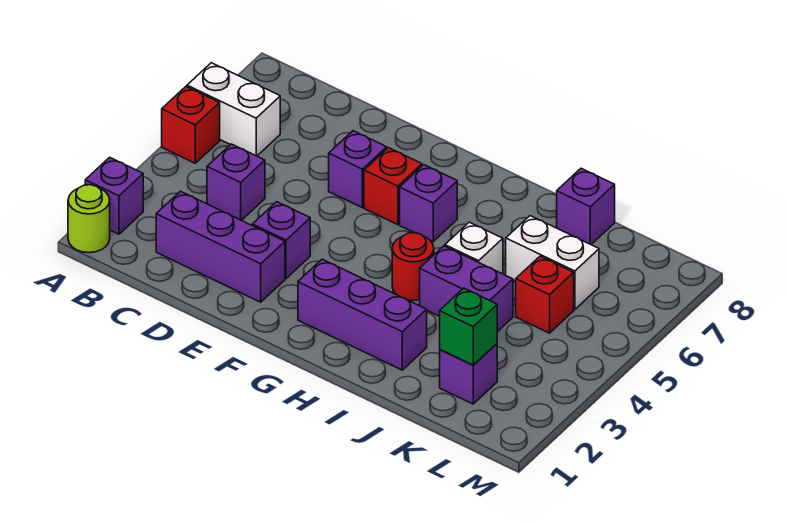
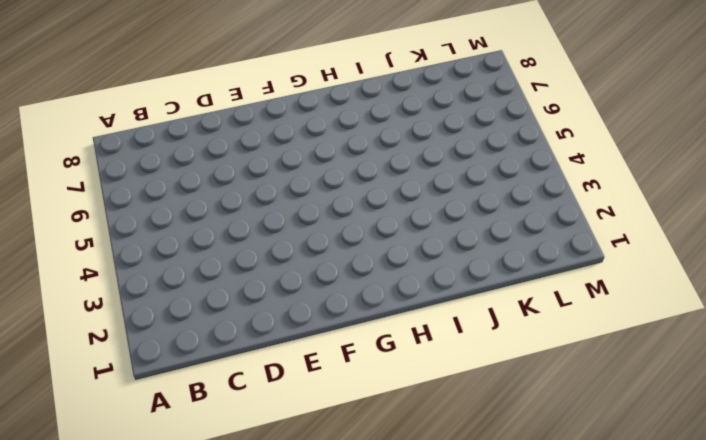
none -> lime 1x1 round brick [68,185,110,253]
none -> purple 1x1 brick [85,157,143,234]
none -> red 1x1 brick [162,87,220,163]

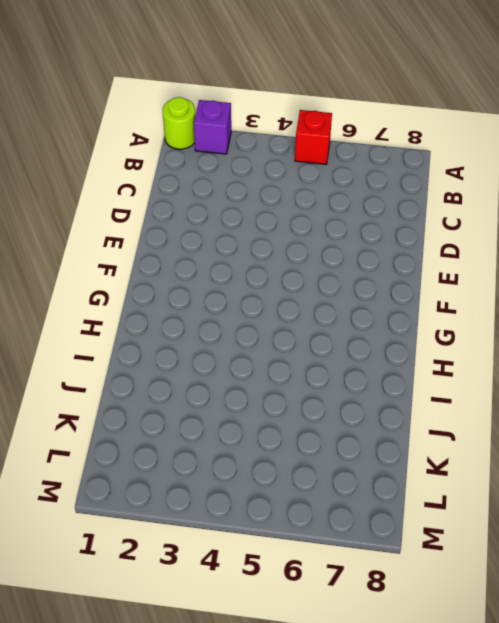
none -> white 1x2 brick [187,63,280,156]
none -> purple 1x3 brick [156,191,285,302]
none -> purple 1x1 brick [207,144,265,220]

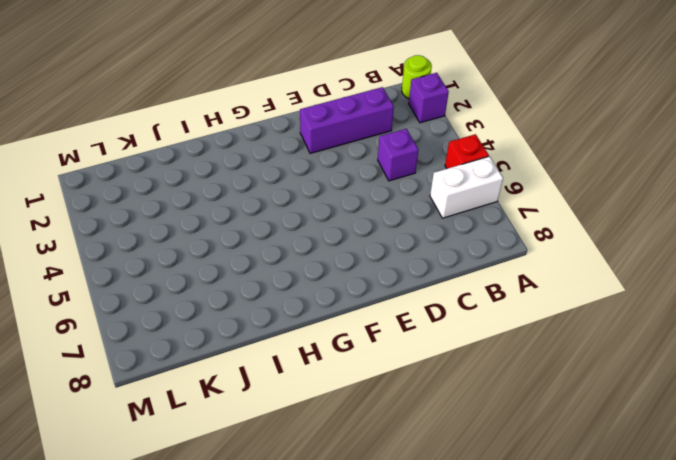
none -> purple 1x1 brick [252,202,310,278]
none -> purple 1x1 brick [329,131,387,207]
none -> red 1x1 brick [364,148,422,225]

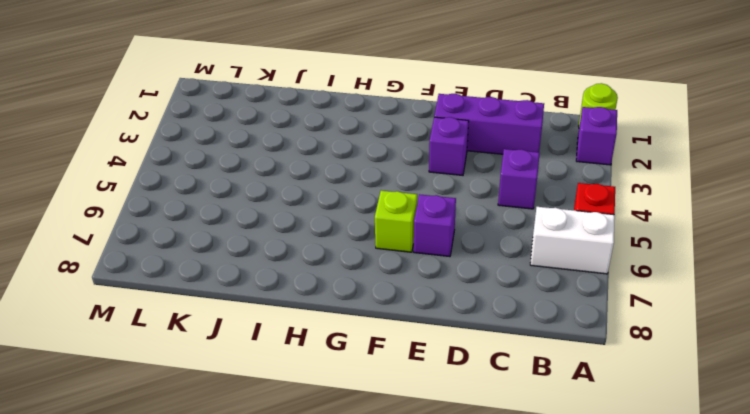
lime 1x1 brick [375,191,417,252] -> red 1x1 brick [364,148,422,225]
none -> purple 1x3 brick [298,259,427,370]
none -> purple 1x1 brick [400,165,457,241]
none -> red 1x1 round brick [392,233,434,301]

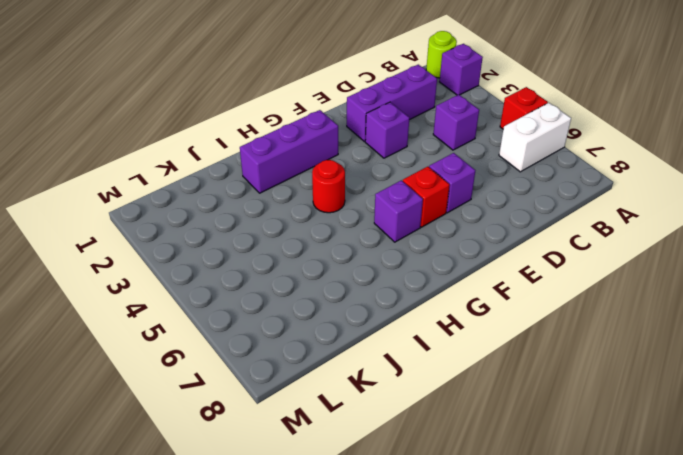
none -> purple 1x2 brick [420,246,513,332]
none -> white 1x1 brick [445,222,503,274]
none -> white 1x2 brick [506,216,599,309]

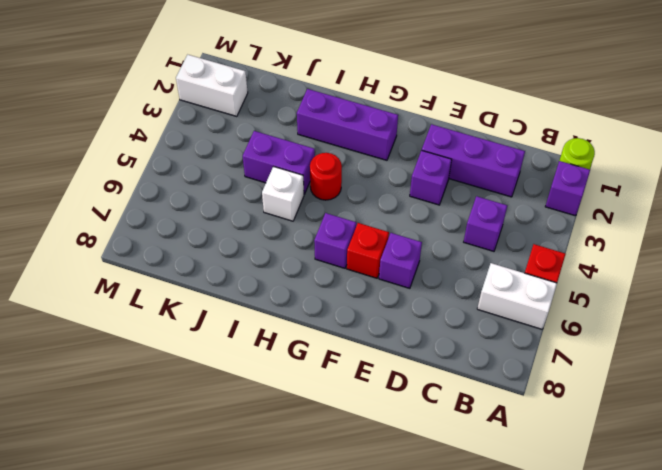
white 1x2 brick [176,55,248,116] -> white 1x2 brick moved to [506,216,599,309]
none -> purple 1x1 brick [557,168,615,244]
none -> purple 1x1 brick [440,344,497,404]
none -> red 1x1 brick [516,256,574,333]

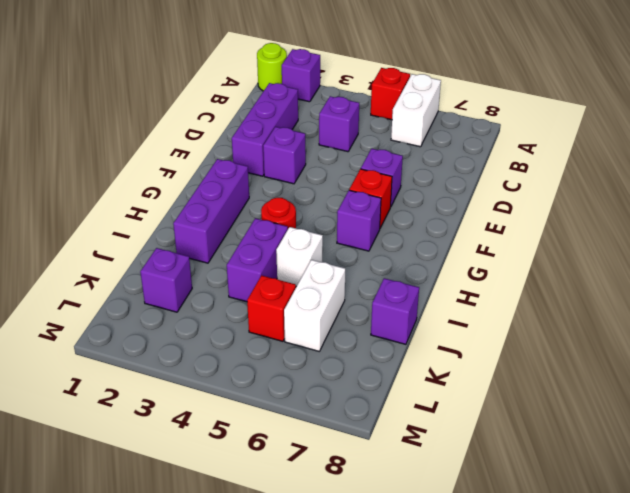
none -> green 1x1 brick [440,288,497,365]

